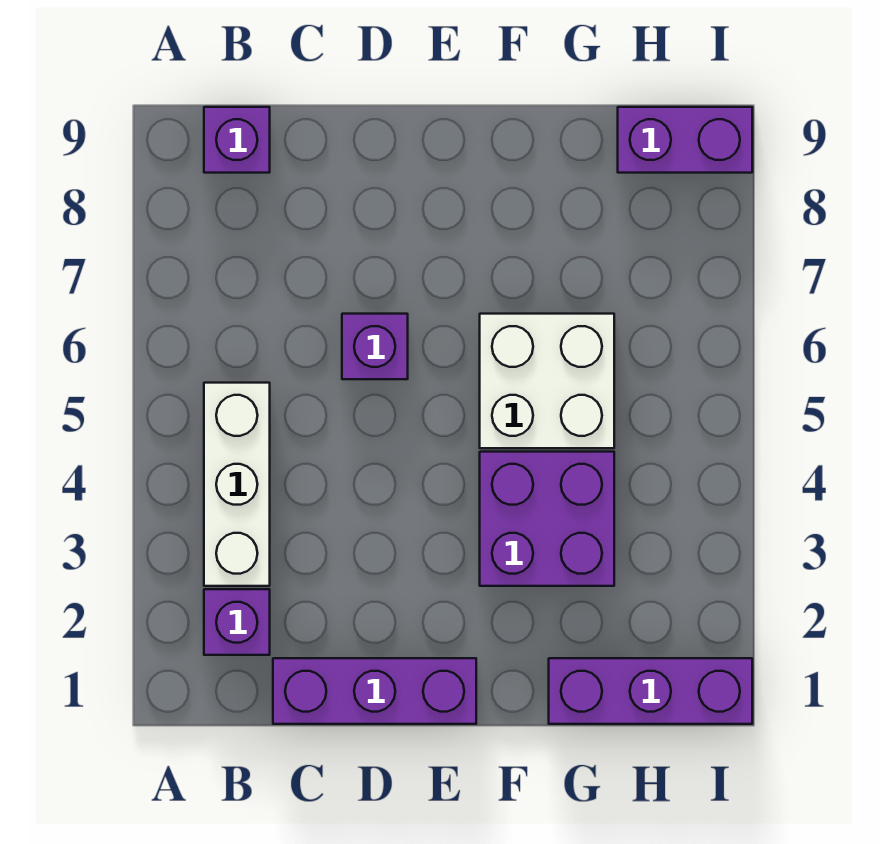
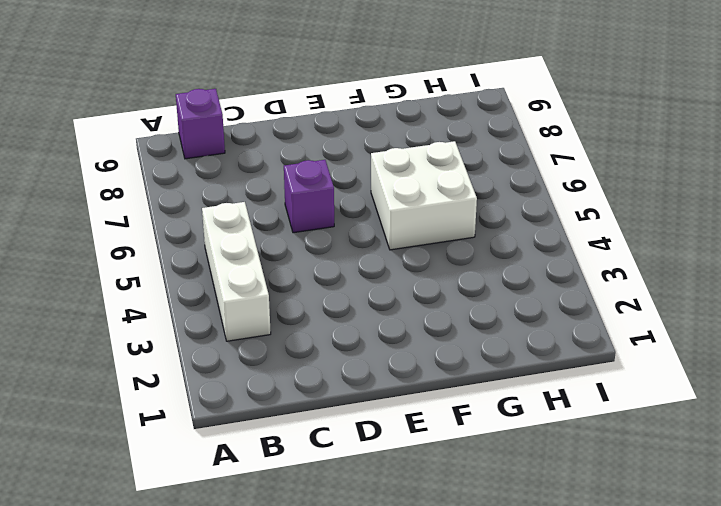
none -> purple 1x1 brick [204,589,270,655]
none -> purple 1x3 brick [273,658,476,724]

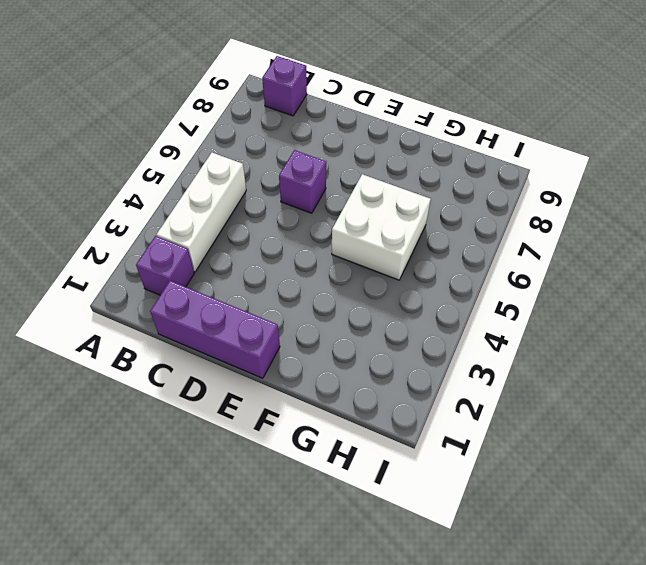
none -> purple 2x2 brick [480,452,614,586]
none -> purple 1x3 brick [549,658,752,724]

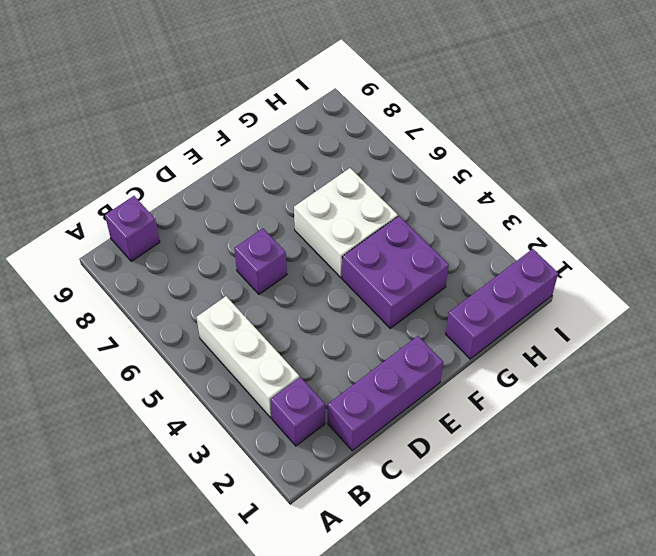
none -> purple 1x2 brick [618,107,752,173]

